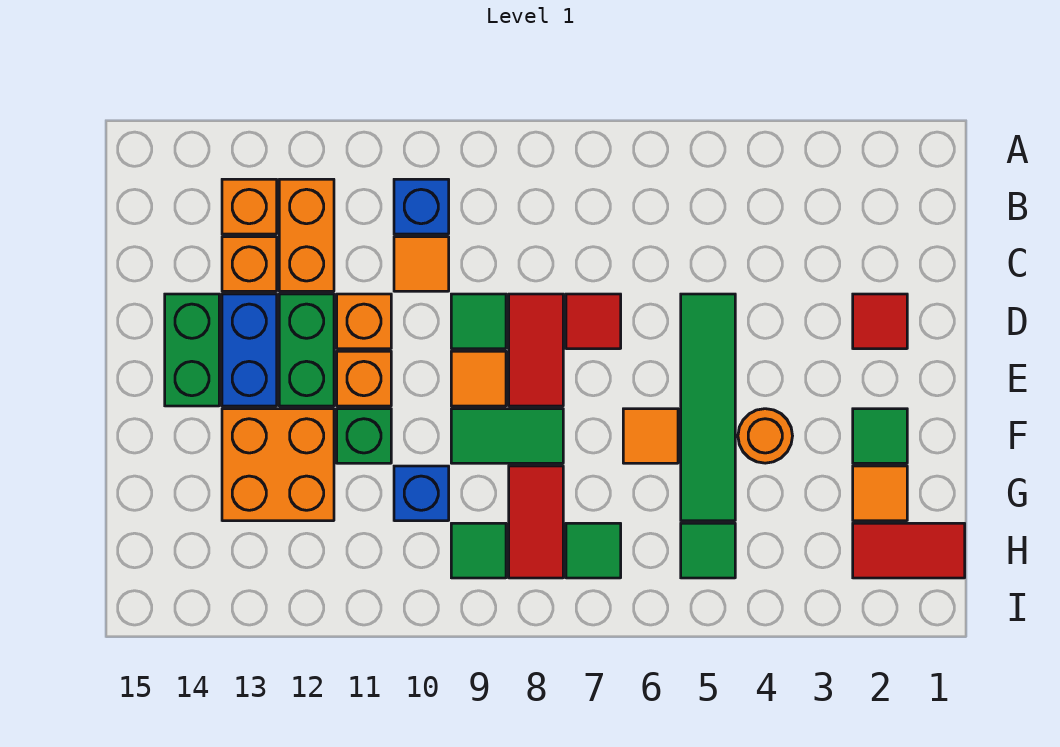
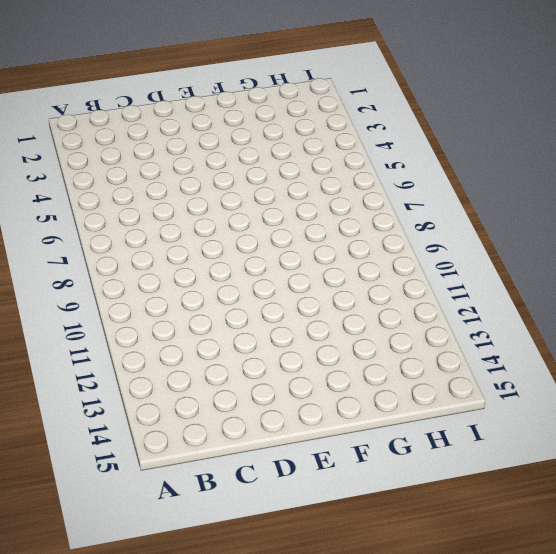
none -> blue 1x1 brick [394,179,449,234]
none -> orange 1x2 brick [279,179,334,291]
none -> orange 1x1 brick [222,179,277,234]

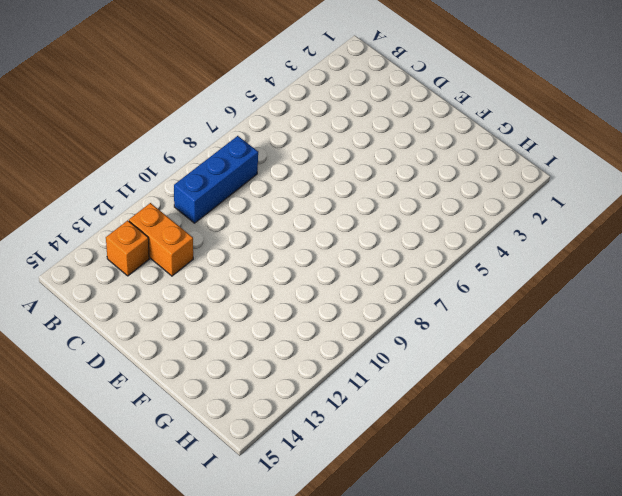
blue 1x3 brick [174,136,258,223] -> blue 1x1 brick [394,179,449,234]
none -> orange 1x1 tile [394,237,449,291]
none -> orange 1x1 brick [222,237,277,291]
none -> red 1x1 tile [853,294,907,349]

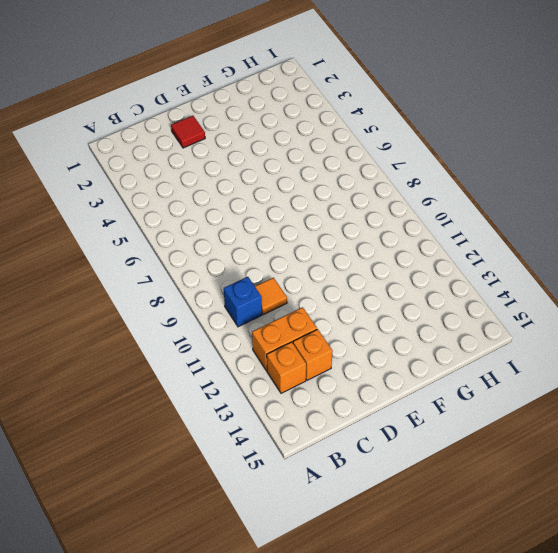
none -> green 1x4 tile [681,294,735,521]
none -> red 1x1 tile [566,294,621,349]
none -> red 1x2 tile [509,294,563,406]

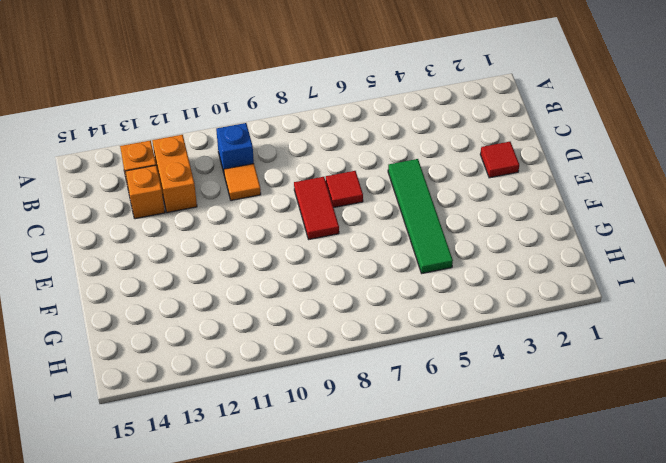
none -> green 1x1 tile [451,294,506,349]
none -> orange 1x1 brick [337,294,391,349]
none -> green 1x2 brick [279,294,334,406]

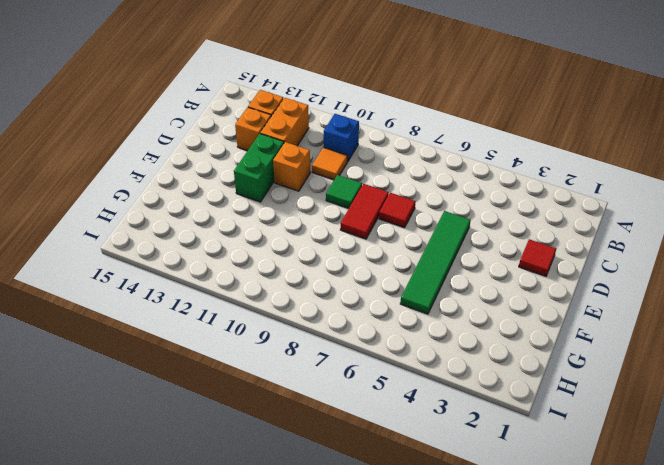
none -> blue 1x2 brick [222,294,277,406]
none -> green 1x2 brick [165,294,219,406]
none -> orange 1x1 tile [451,351,506,406]

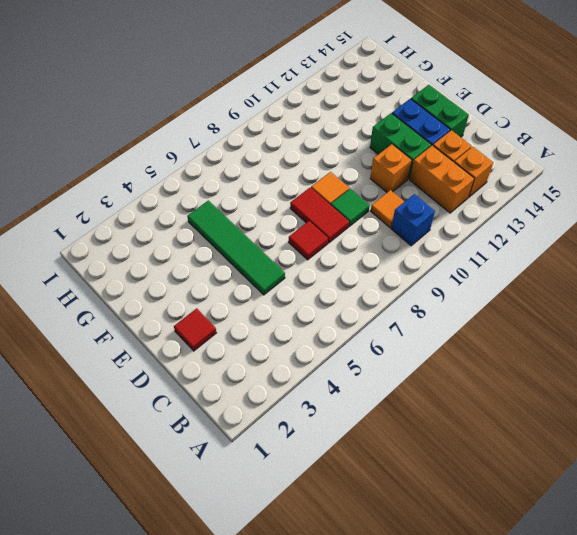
none -> orange 1x1 brick [337,351,391,406]
none -> green 1x1 tile [853,409,907,463]
none -> orange 1x1 round brick [738,409,792,463]

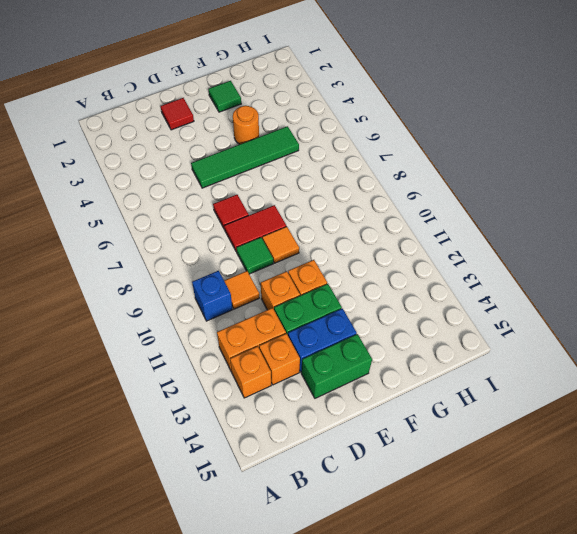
none -> orange 1x1 tile [623,409,678,463]
none -> green 1x2 tile [451,409,563,463]
none -> green 1x1 brick [337,409,391,463]

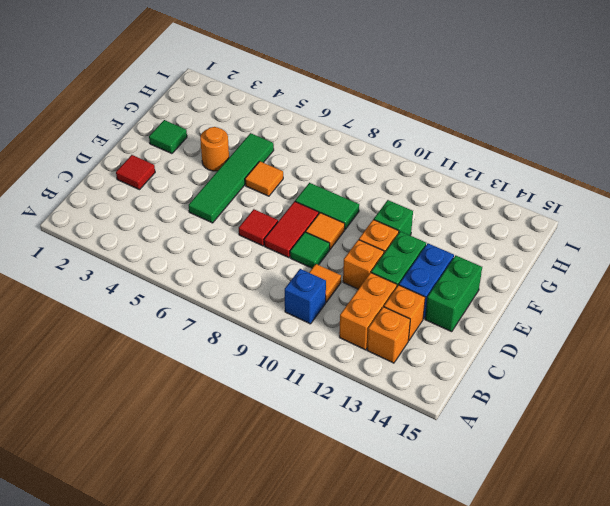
none -> orange 2x2 brick [222,409,334,521]
none -> orange 1x1 tile [853,466,907,521]
none -> red 1x2 tile [509,466,563,578]

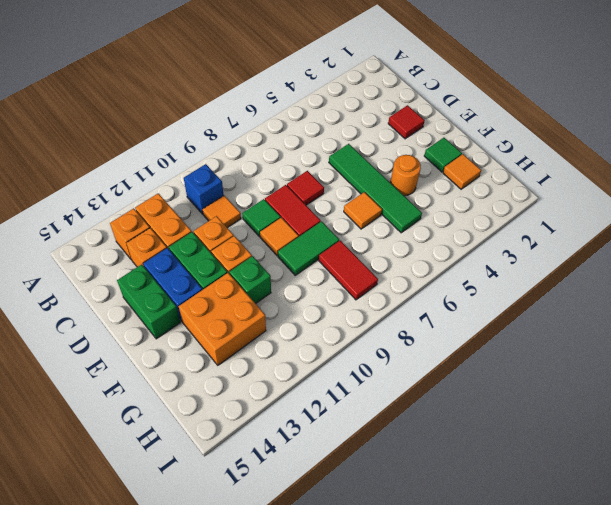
none -> blue 1x1 brick [394,466,449,521]
none -> red 1x2 tile [853,523,965,578]
none -> green 1x1 tile [681,523,735,578]

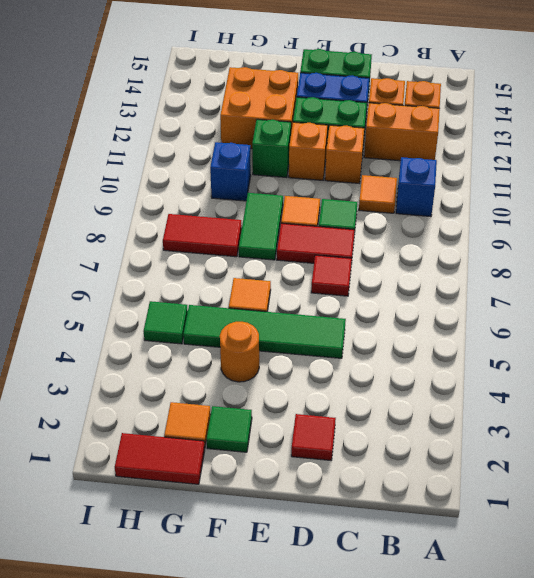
red 1x2 tile [115,433,205,484] -> red 1x2 tile turned to [853,523,965,578]
none -> green 1x1 tile [566,523,621,578]
none -> green 1x1 tile [451,523,506,578]

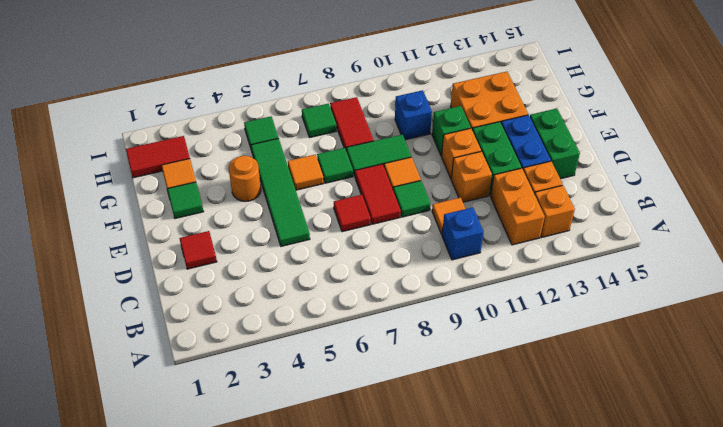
green 1x1 tile [317,148,353,183] -> green 1x1 tile moved to [451,523,506,578]

